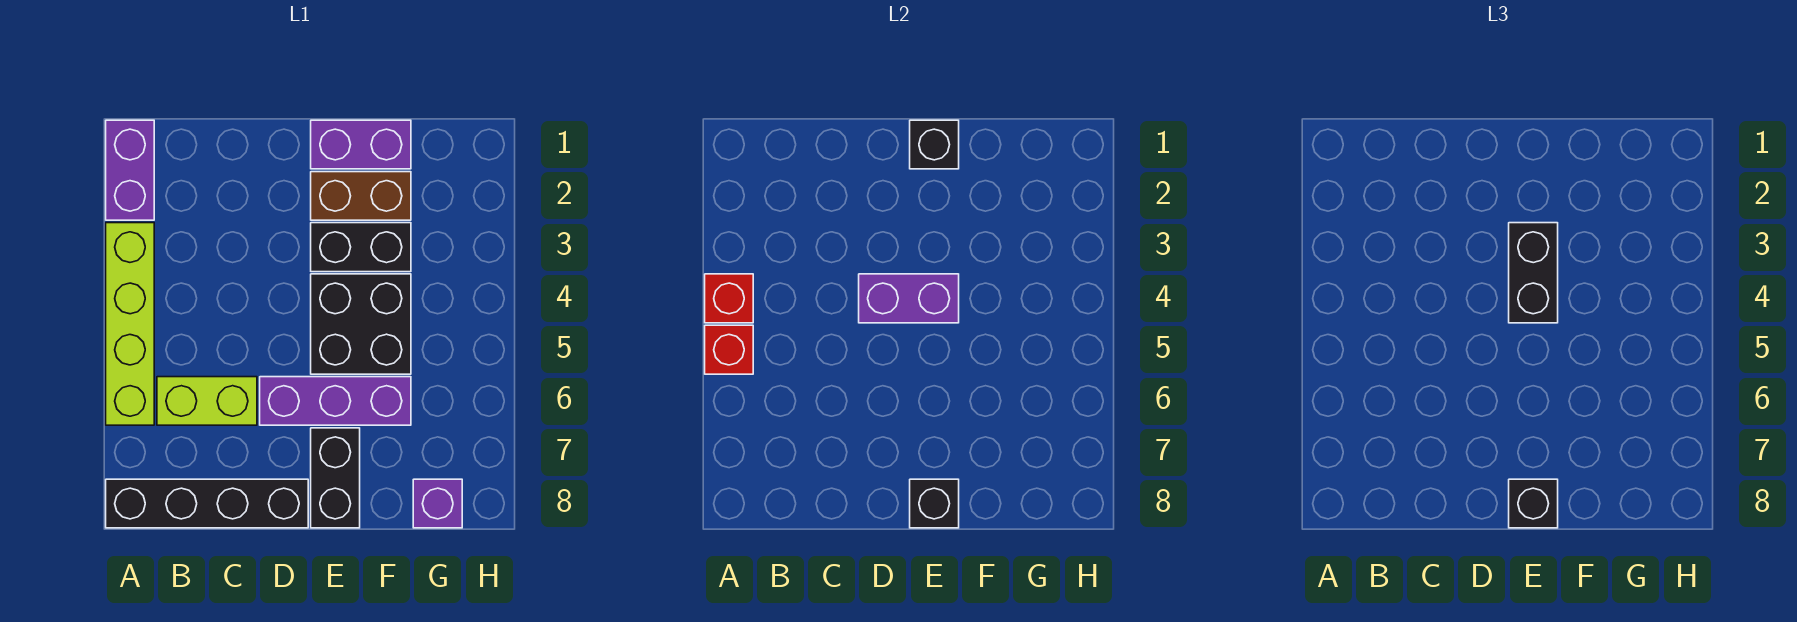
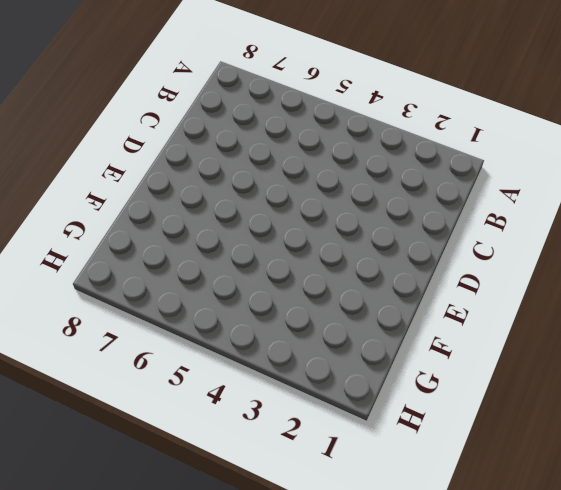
none -> purple 1x2 brick [106,120,154,220]
none -> lime 1x4 brick [106,223,154,425]
none -> black 1x4 brick [106,479,308,528]

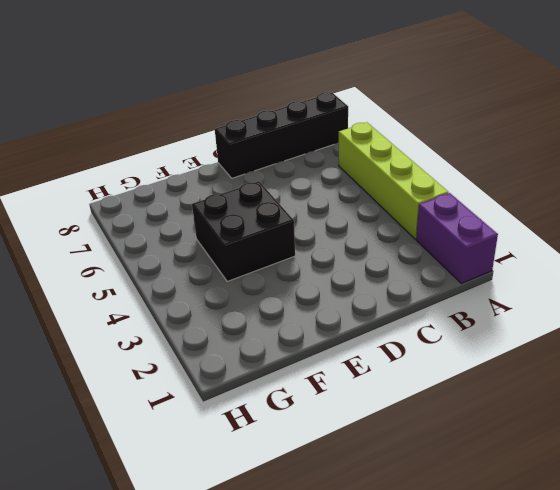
none -> lime 1x2 brick [157,377,257,425]
none -> purple 1x3 brick [260,377,411,425]
none -> purple 1x2 brick [311,120,411,169]

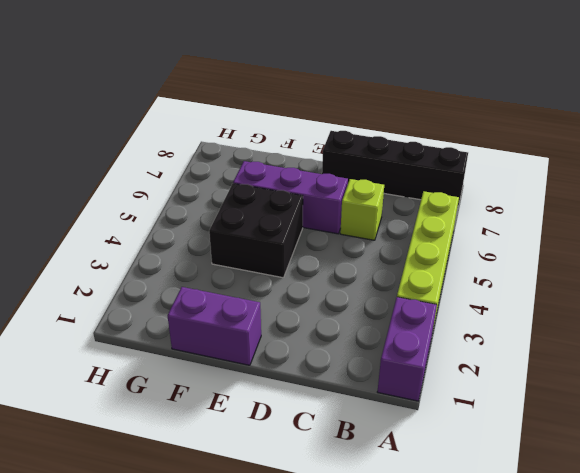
lime 1x1 brick [340,179,384,240] -> lime 1x2 brick [157,377,257,425]
none -> brown 1x2 brick [311,172,411,220]
none -> black 1x2 brick [311,223,411,272]
none -> black 1x2 brick [311,428,360,528]

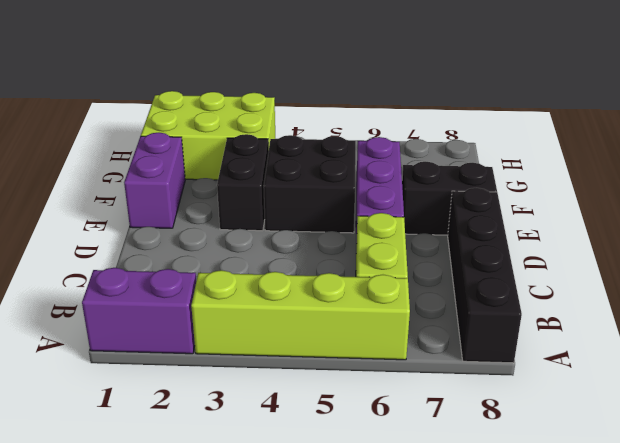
lime 2x3 brick [141,91,275,180] -> none
none -> brown 1x2 brick [311,172,411,220]
none -> purple 1x1 brick [413,479,462,528]
none -> red 1x1 brick [705,274,753,323]

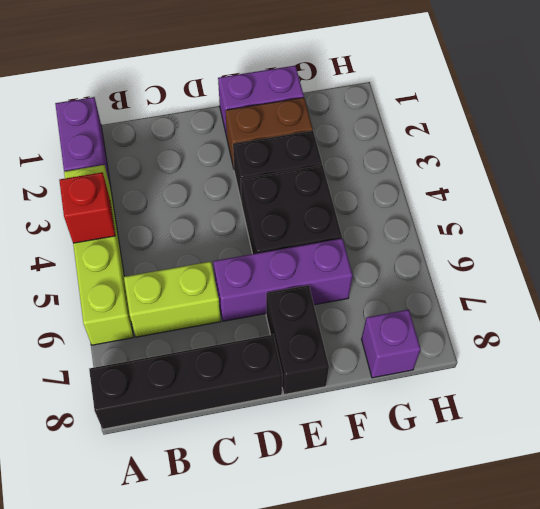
none -> red 1x1 brick [705,325,753,374]
none -> purple 1x2 brick [859,274,959,323]
none -> black 1x1 brick [910,120,959,169]

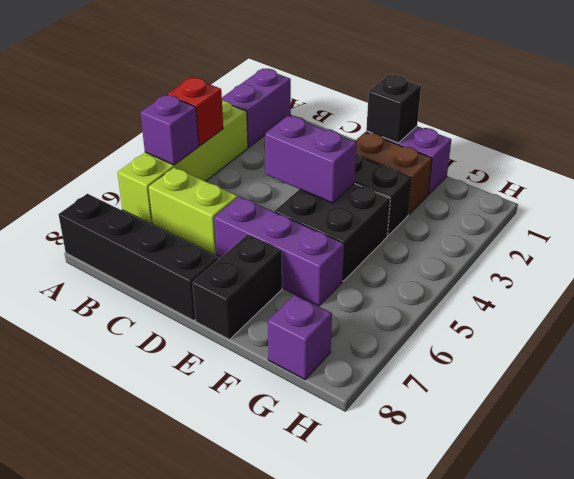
purple 1x1 brick [140,95,199,165] -> red 1x1 brick [705,325,753,374]
none -> black 1x1 brick [910,479,959,528]
none -> black 1x2 brick [1509,223,1558,323]
none -> black 1x1 brick [1509,479,1558,528]

